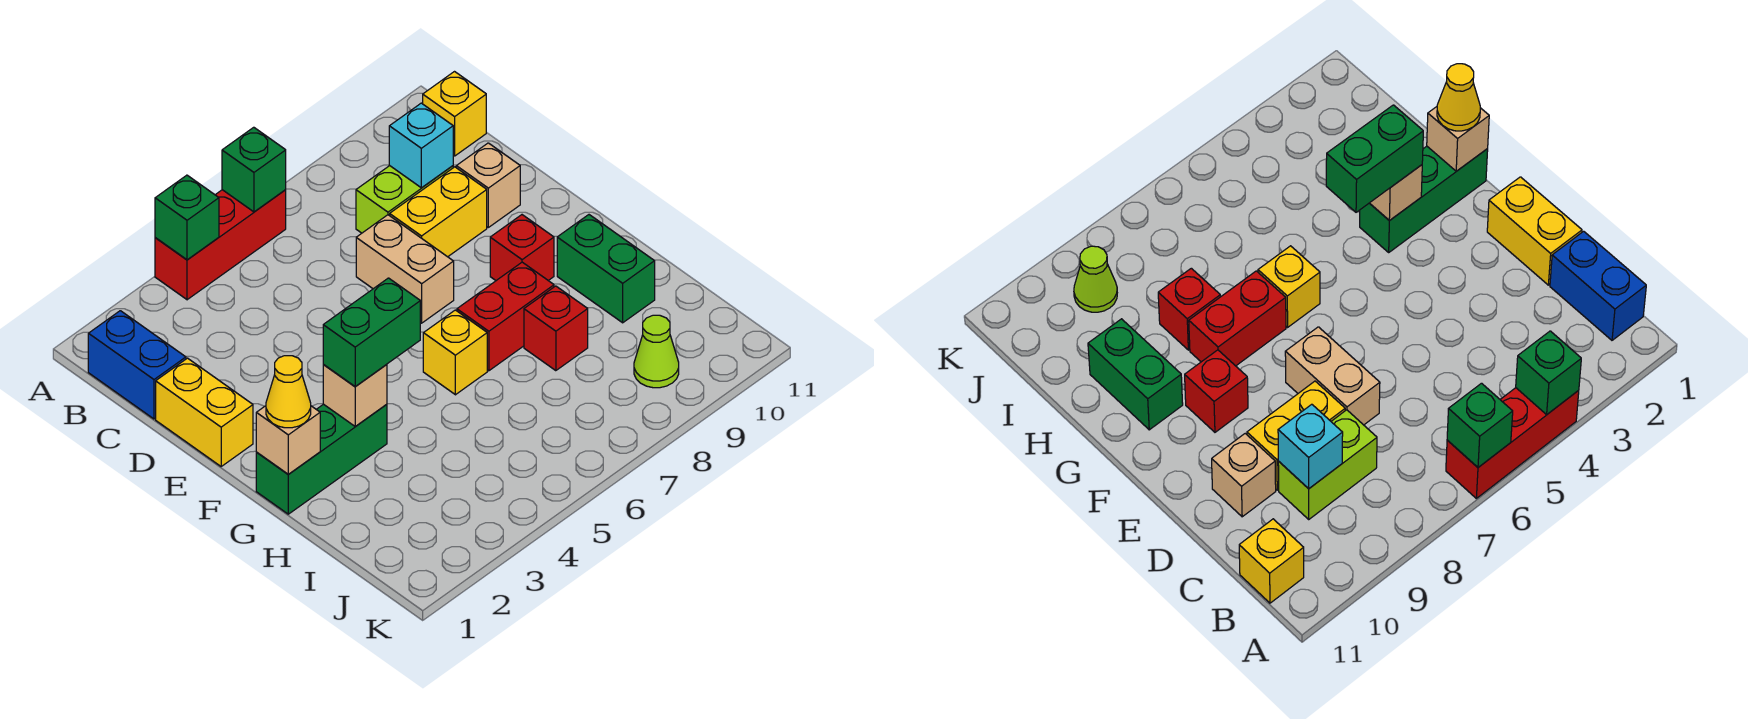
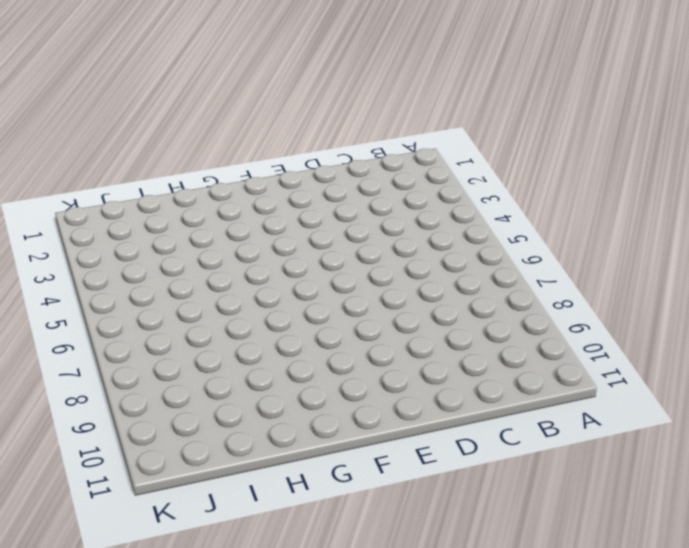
none -> red 1x3 brick [155,190,286,300]
none -> blue 1x2 brick [88,311,186,419]
none -> yellow 1x1 brick [423,72,486,156]

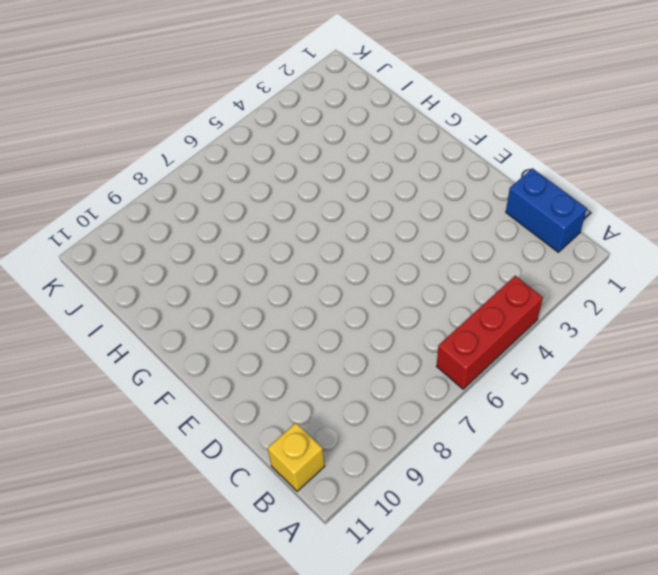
none -> lime 1x2 brick [356,166,453,233]
none -> yellow 1x2 brick [156,358,253,466]
none -> tan 1x2 brick [356,215,454,323]

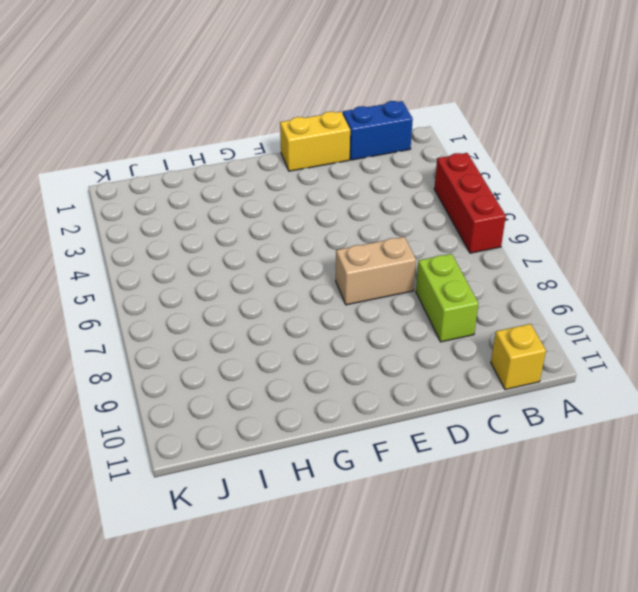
none -> yellow 1x2 brick [390,167,487,257]
none -> tan 1x1 brick [456,143,520,227]
none -> red 1x1 brick [490,215,554,281]

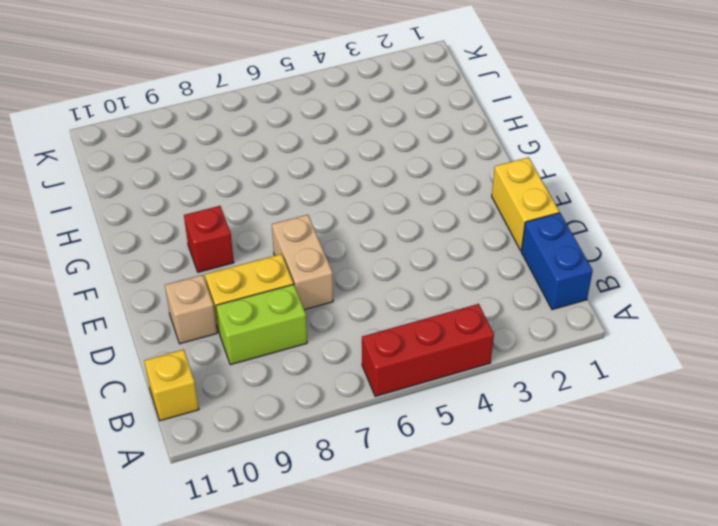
none -> green 1x3 brick [256,404,387,514]
none -> yellow 1x1 brick [423,310,487,395]
none -> red 1x2 brick [457,262,554,371]

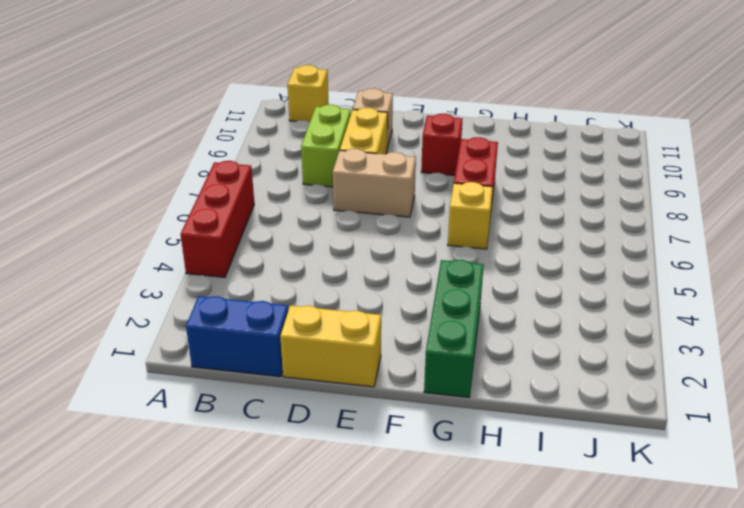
none -> green 1x2 brick [557,215,655,323]
none -> red 1x1 brick [524,286,588,371]
none -> lime 1x1 cone [634,315,679,388]

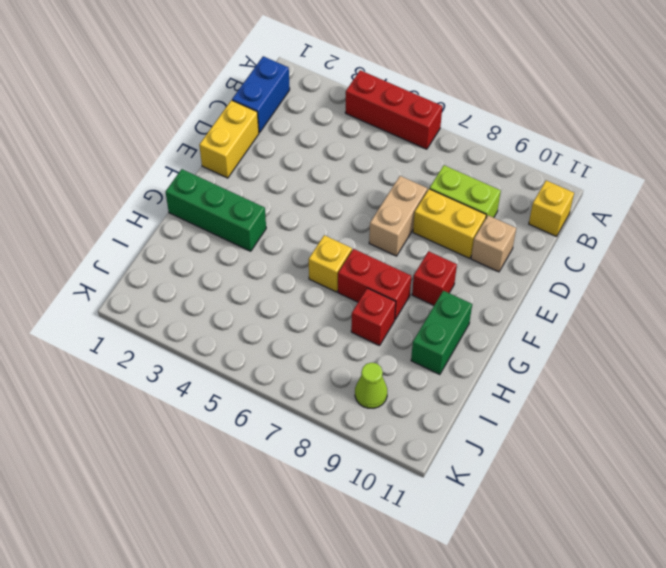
none -> green 1x1 brick [155,175,219,260]
none -> green 1x1 brick [222,127,286,212]
none -> cyan 1x1 brick [389,103,453,188]

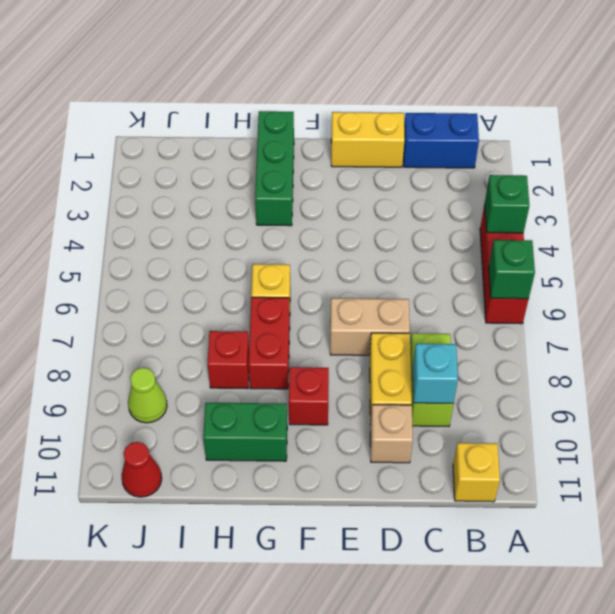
red 1x1 cone [122,442,162,497] -> none
none -> tan 1x1 brick [256,406,320,474]
none -> tan 1x1 brick [323,364,387,426]
none -> yellow 1x1 cone [266,356,311,428]

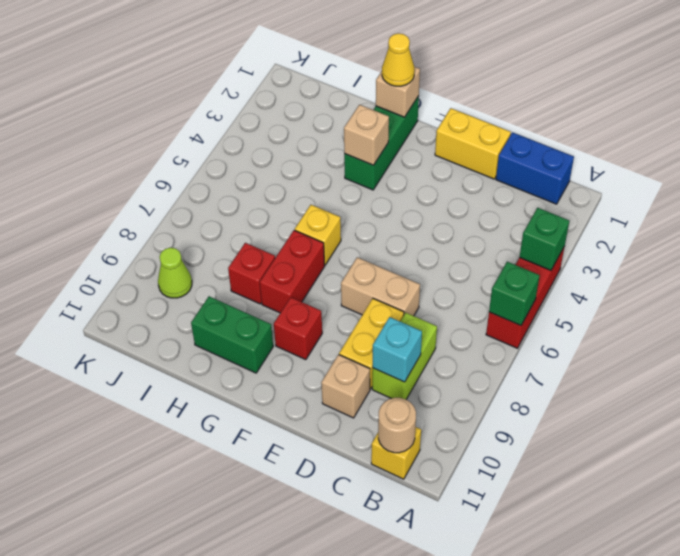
tan 1x1 round brick [378,398,416,453] -> none
none -> green 1x2 brick [323,278,420,387]

